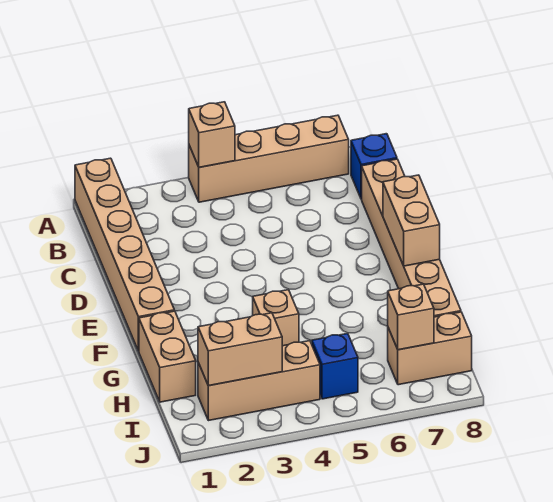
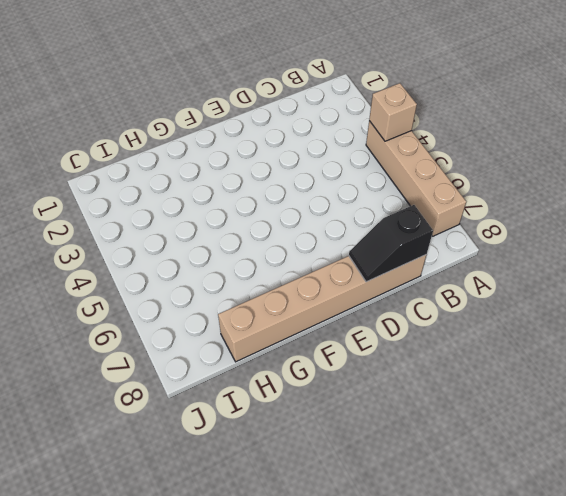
black 1x2 slope [349,205,433,282] -> none
none -> tan 1x6 brick [75,158,174,351]
none -> blue 1x1 brick [351,134,397,199]
none -> tan 1x2 brick [139,311,196,402]

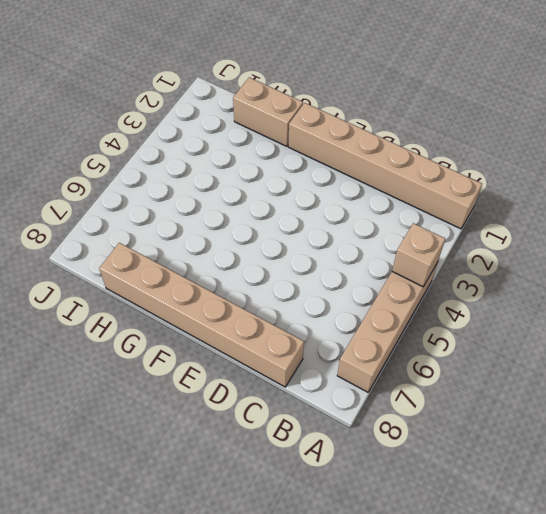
none -> blue 1x1 brick [351,134,397,199]
none -> tan 1x1 brick [253,290,299,346]
none -> tan 1x3 brick [198,341,320,421]

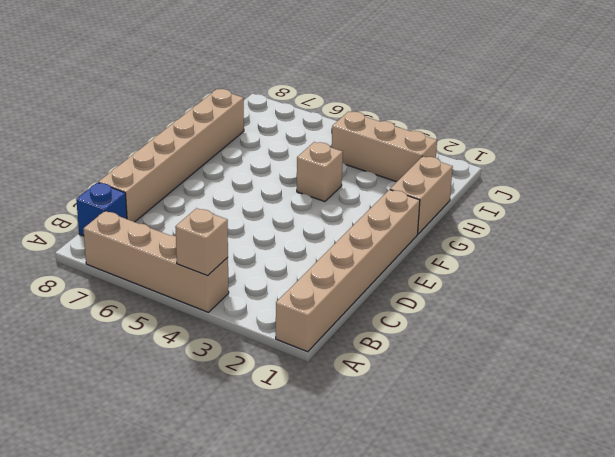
none -> blue 1x1 brick [312,334,358,399]
none -> tan 1x2 brick [388,312,472,385]
none -> tan 1x2 brick [383,175,440,266]

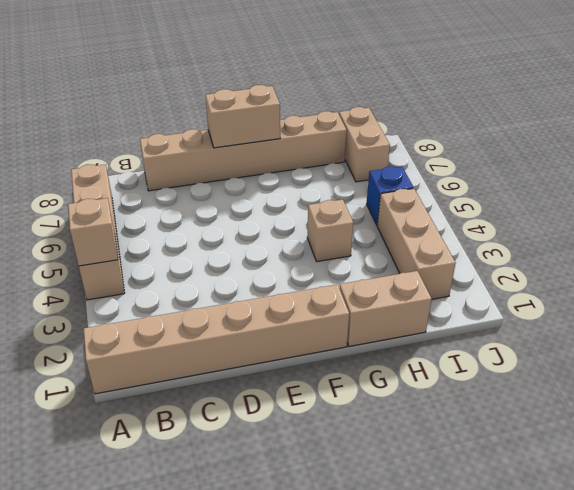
none -> blue 1x1 brick [351,134,397,199]
none -> tan 1x2 brick [198,313,282,386]
none -> tan 1x1 brick [388,284,434,350]

